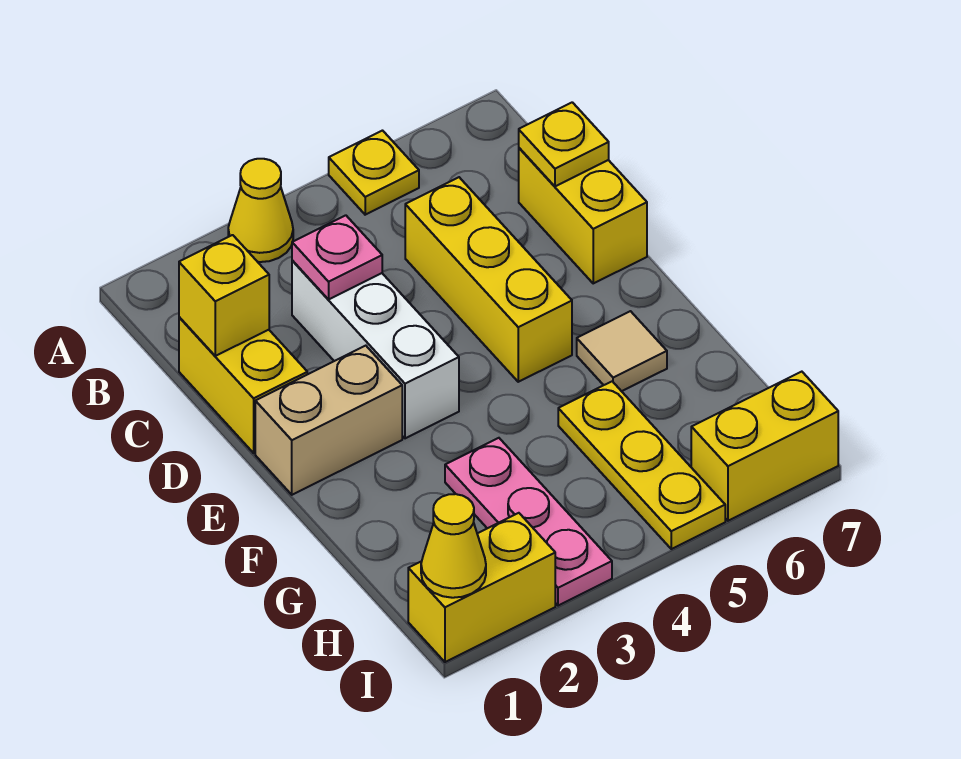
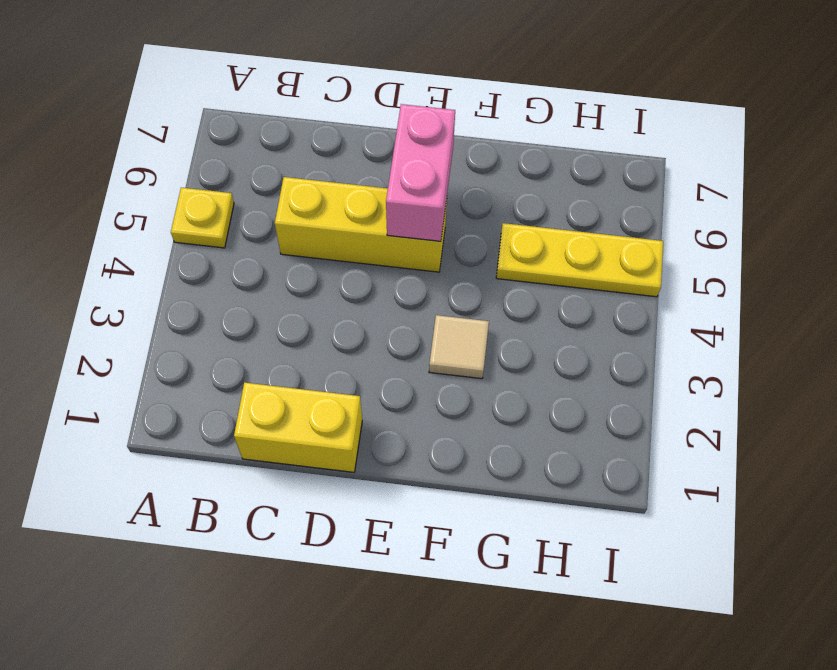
pink 1x2 brick [386,104,455,241] -> none
tan 1x1 tile [429,315,489,379] -> tan 1x1 tile moved to [577,311,667,391]
none -> yellow 1x1 cone [228,159,293,262]
none -> white 1x3 brick [292,260,459,438]
none -> yellow 1x2 brick [519,148,647,283]

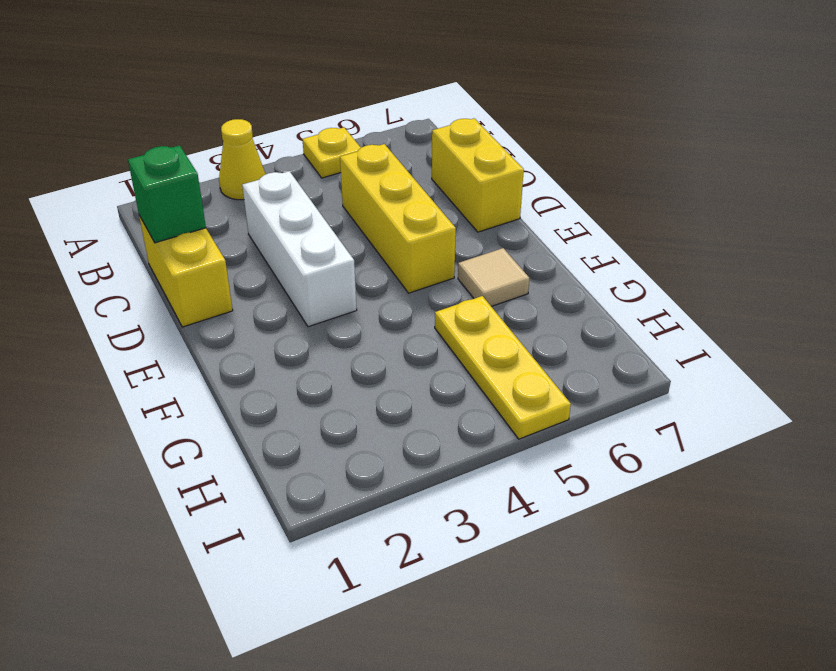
green 1x1 brick [128,145,206,243] -> yellow 1x1 brick [179,235,269,356]
none -> tan 1x2 brick [255,346,402,495]
none -> pink 1x3 plate [445,438,612,606]
none -> yellow 1x2 brick [408,513,555,662]

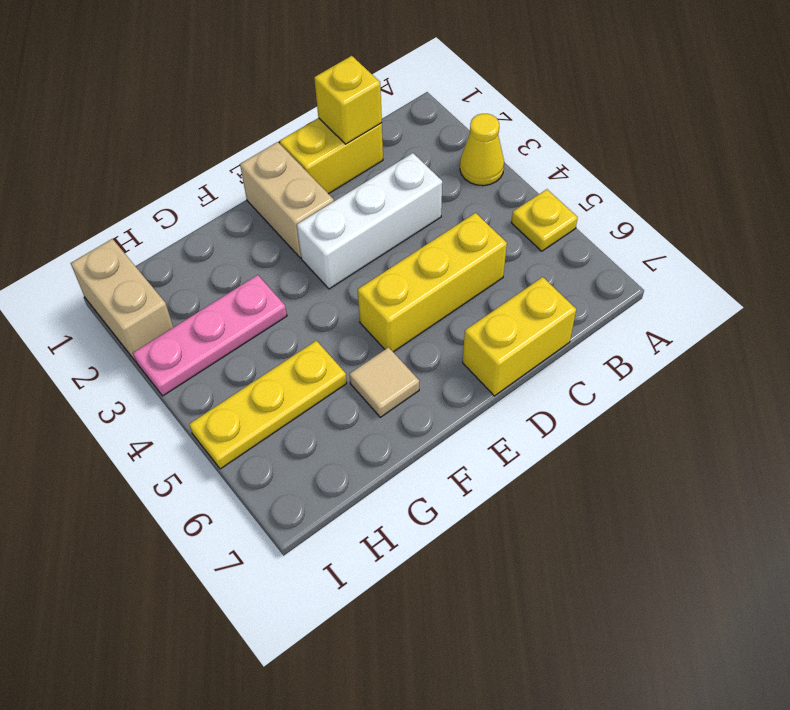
tan 1x2 brick [71,239,173,361] -> yellow 1x2 brick [408,513,555,662]
none -> yellow 1x2 brick [691,372,838,521]
none -> pink 1x1 plate [292,215,382,299]
none -> yellow 1x1 plate [519,102,609,186]

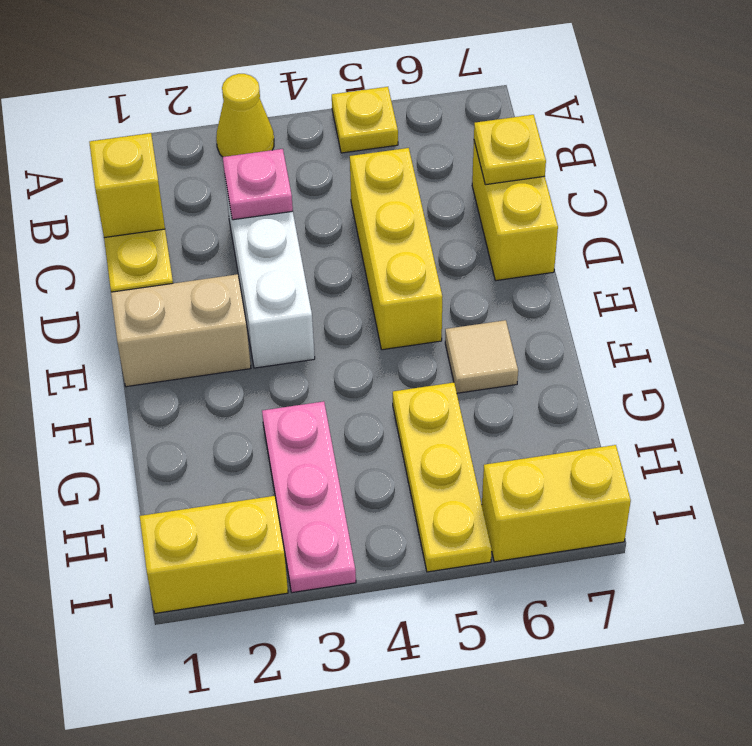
none -> yellow 1x1 cone [421,494,486,598]

